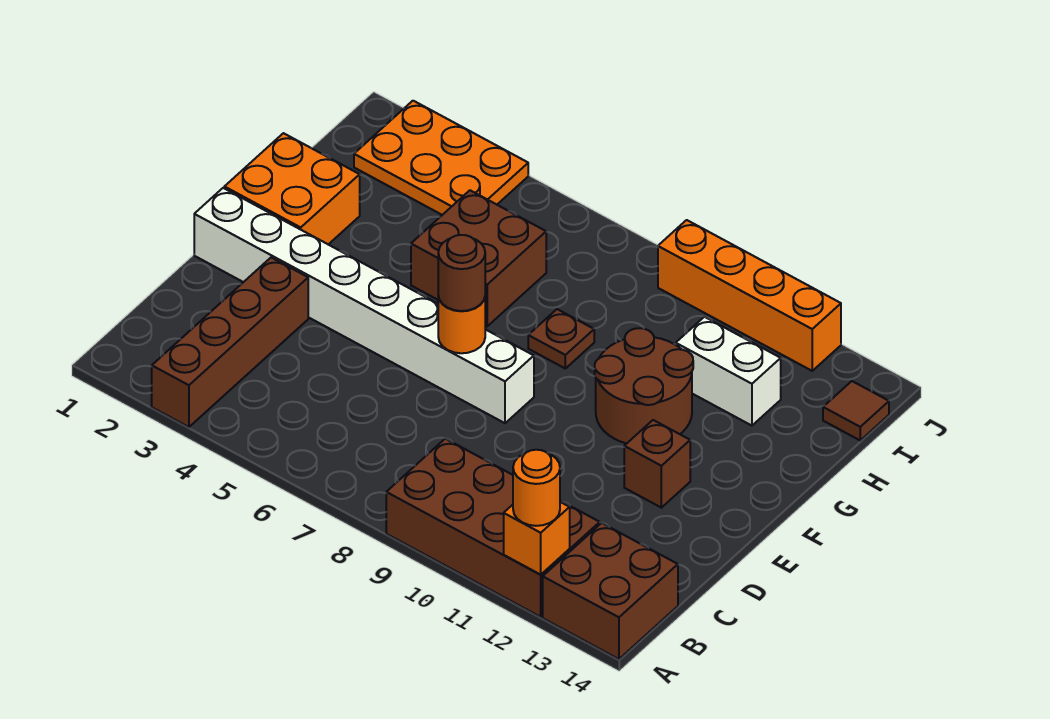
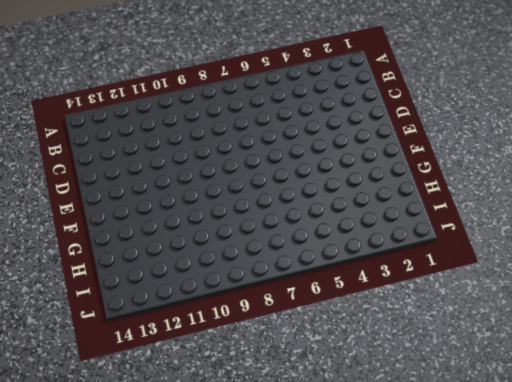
none -> brown 1x4 brick [152,258,308,427]
none -> brown 2x4 brick [386,439,600,617]
none -> brown 2x2 brick [543,523,678,659]

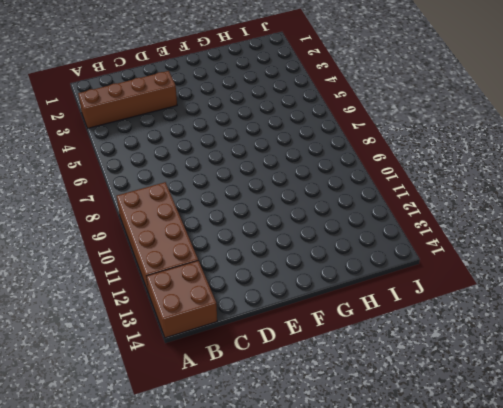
none -> white 1x8 brick [194,188,534,423]
none -> brown 1x1 brick [624,420,690,508]
none -> orange 2x2 brick [224,133,360,244]

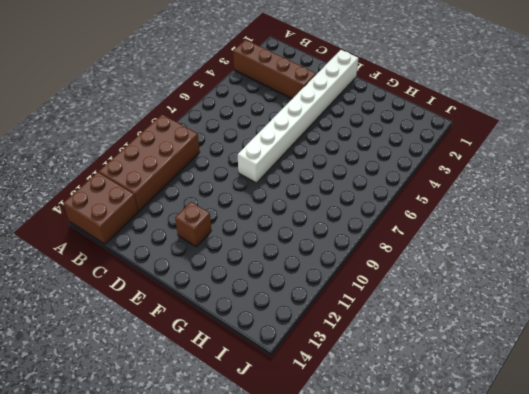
none -> orange 2x2 brick [224,133,360,244]
none -> brown 2x2 round brick [595,328,693,444]
none -> brown 2x2 brick [411,190,546,326]

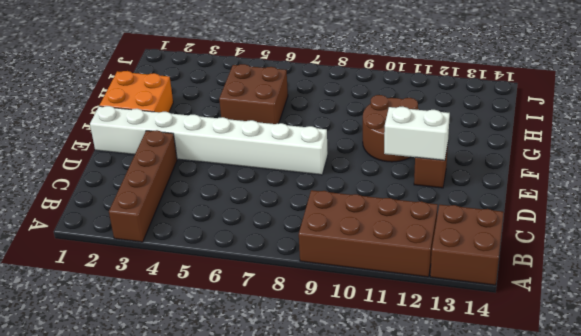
white 1x2 brick [384,107,450,160] -> white 1x2 brick moved to [676,317,781,426]
none -> brown 1x1 plate [528,309,594,368]
none -> orange 2x3 plate [354,101,528,215]
none -> brown 1x1 tile [823,381,889,440]

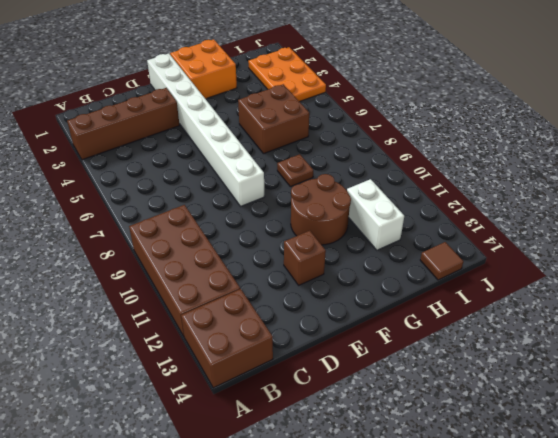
none -> orange 1x4 brick [658,220,841,371]
none -> orange 1x1 brick [504,502,570,575]
none -> orange 1x1 round brick [438,296,485,353]

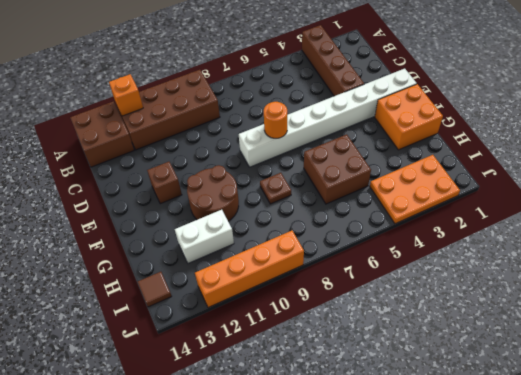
none -> orange 1x1 round brick [513,450,560,526]
none -> brown 1x1 round brick [438,235,485,311]

